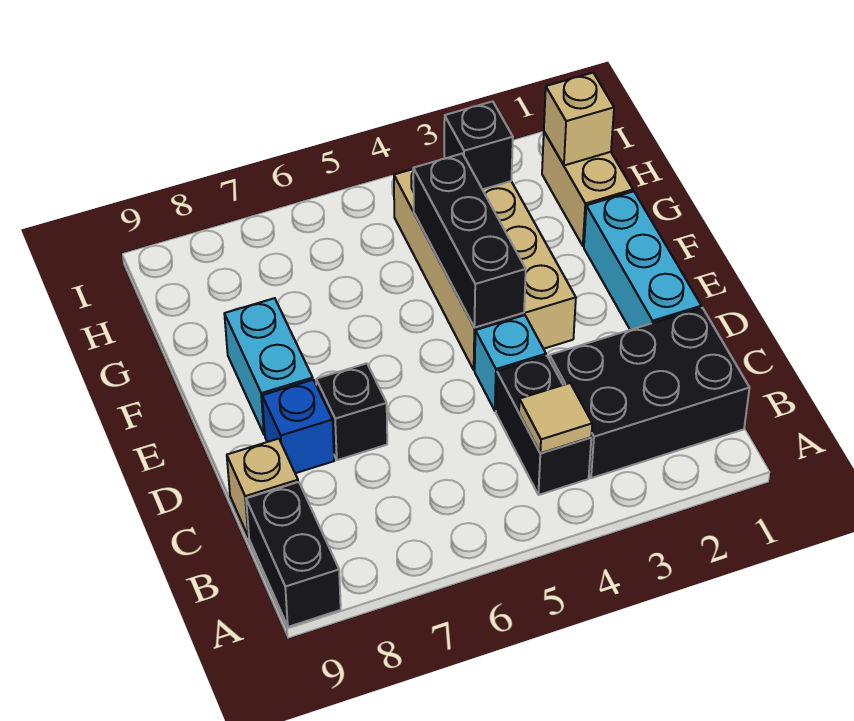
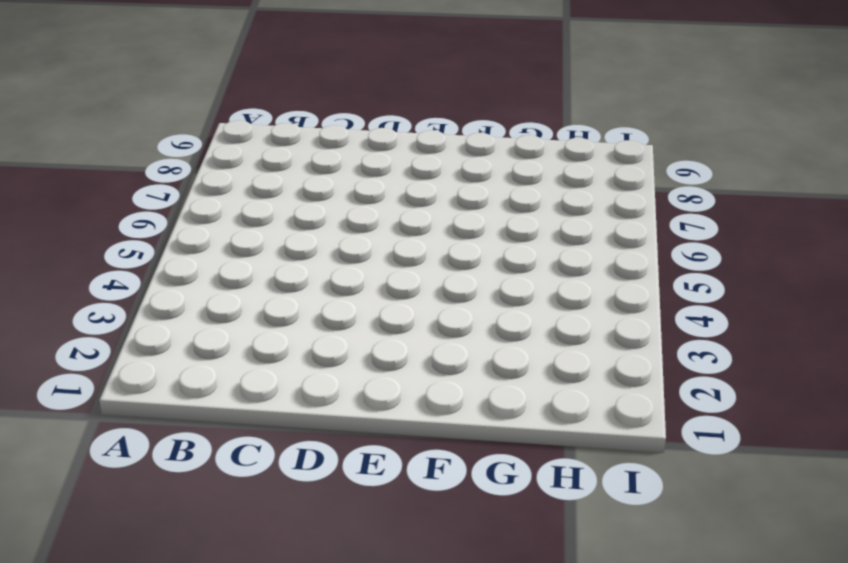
none -> black 1x2 brick [246,482,341,627]
none -> black 2x3 brick [549,308,749,478]
none -> black 1x2 brick [496,356,591,495]

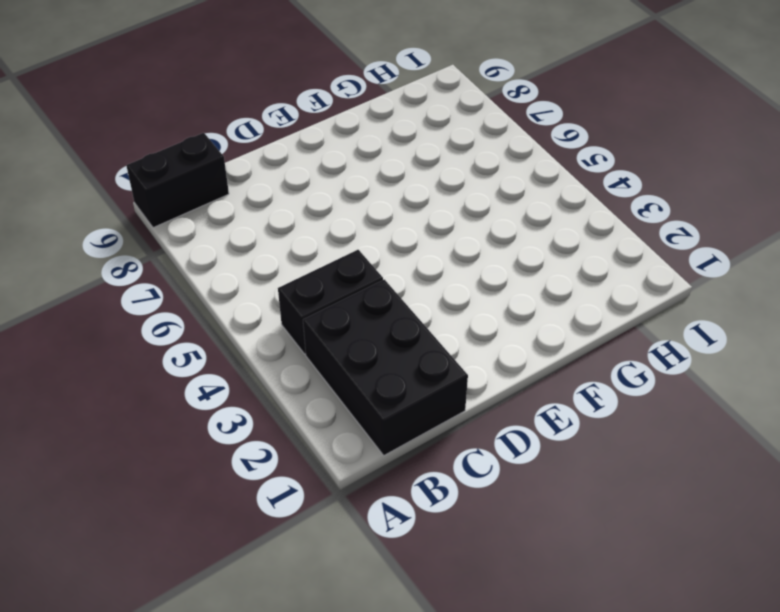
none -> tan 1x1 brick [227,439,298,537]
none -> cyan 1x3 brick [584,191,701,330]
none -> cyan 1x1 brick [475,315,546,411]

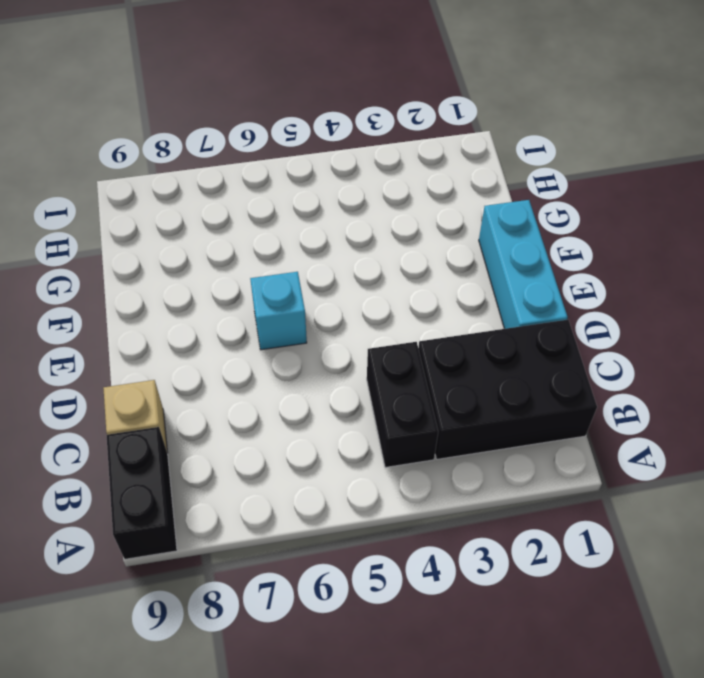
cyan 1x1 brick [250,272,307,350] -> cyan 1x1 brick moved to [475,315,546,411]
none -> black 1x1 brick [316,363,387,460]
none -> blue 1x1 brick [262,380,334,473]
none -> tan 2x4 brick [394,169,576,370]

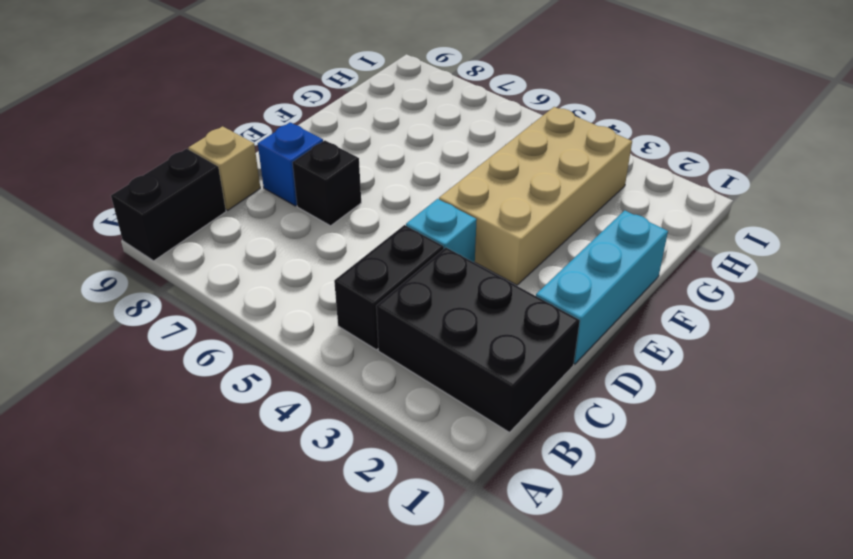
none -> cyan 1x2 brick [224,298,313,435]
none -> tan 1x2 brick [542,132,633,246]
none -> tan 1x1 tile [519,383,592,453]

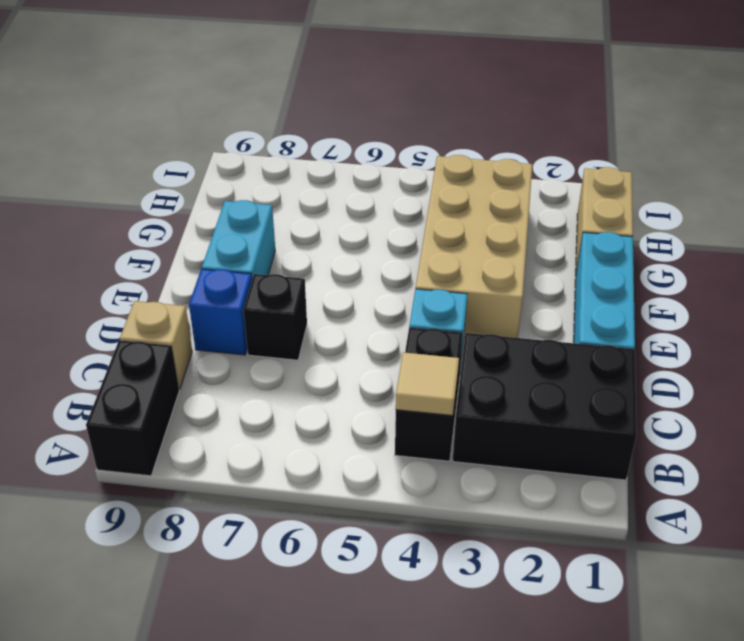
none -> black 1x3 brick [413,154,526,328]
none -> tan 1x1 brick [544,73,614,165]
none -> black 1x1 brick [444,101,513,189]

